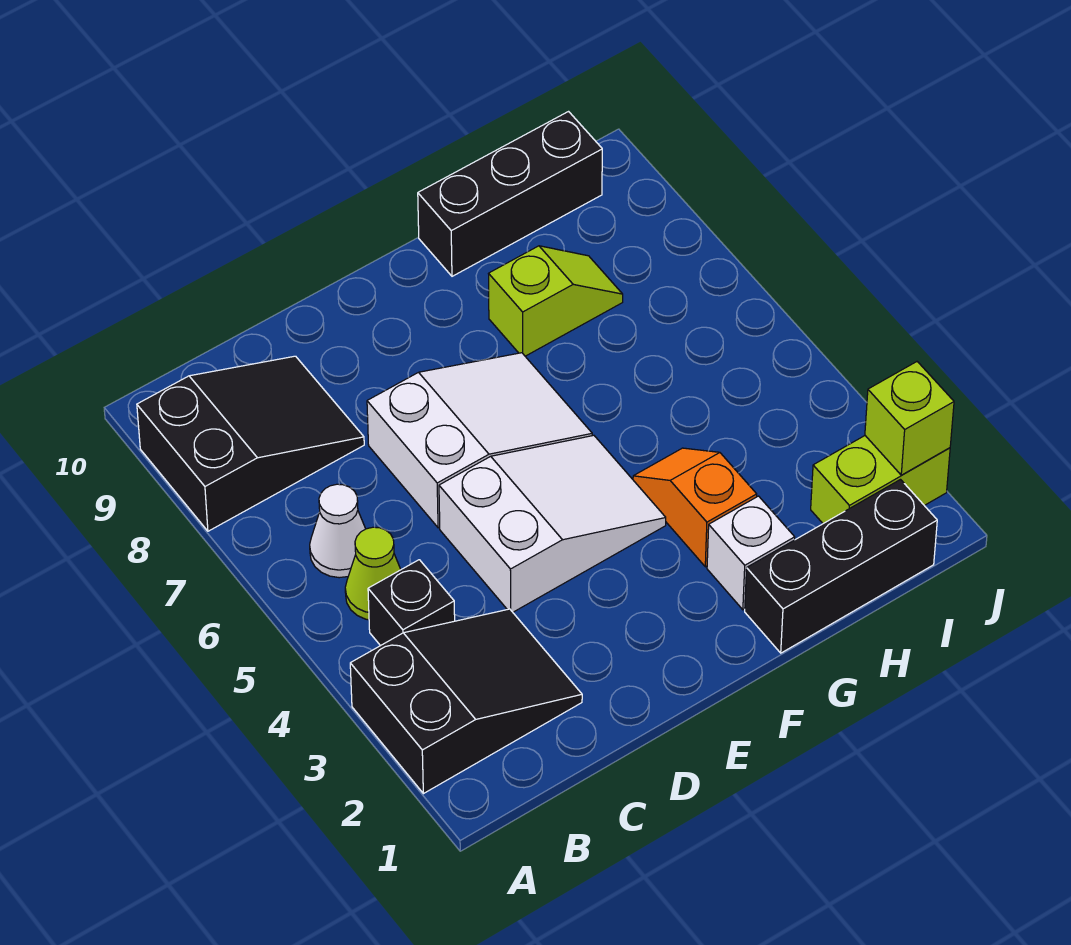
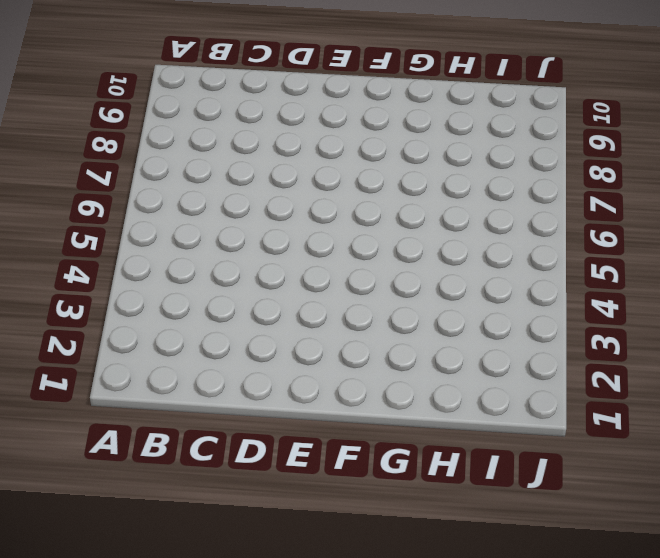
none -> black 2x3 slope [350,609,582,794]
none -> black 2x3 slope [137,356,364,531]
none -> black 1x1 brick [368,560,455,646]

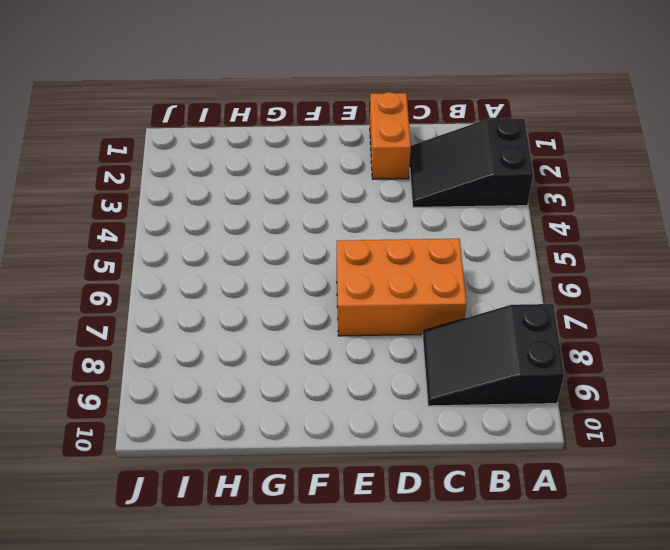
orange 2x3 brick [337,239,467,336] -> white 2x3 slope [367,353,592,528]
orange 1x2 brick [370,92,411,179] -> none
none -> black 1x1 brick [368,560,455,646]
none -> lime 1x1 cone [345,527,401,620]
none -> white 1x1 cone [310,484,365,578]

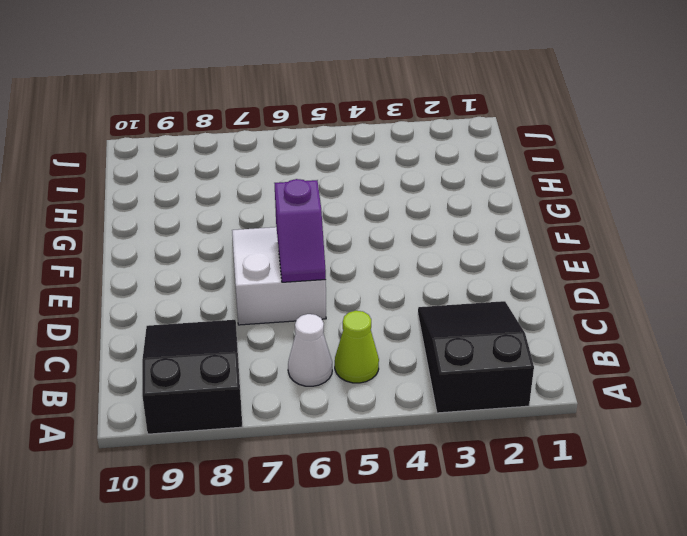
purple 1x2 slope [274,179,326,282] -> none
none -> black 1x1 brick [368,560,455,646]
none -> white 2x3 slope [439,435,666,612]
none -> black 1x3 brick [745,480,937,653]

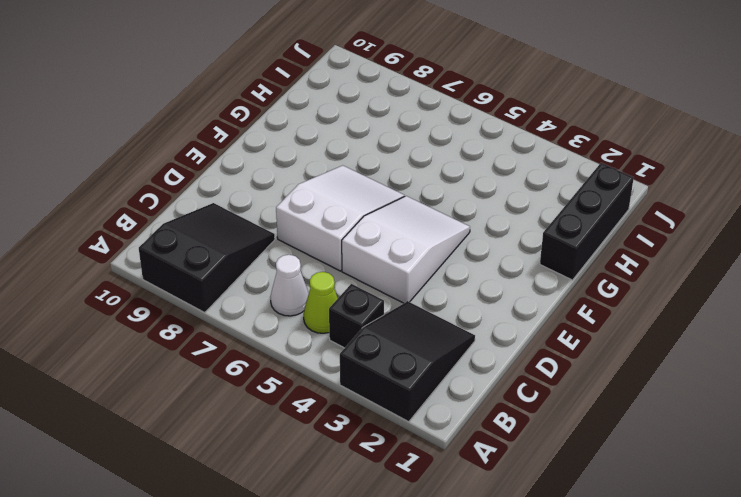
none -> white 1x1 brick [707,496,795,610]
none -> orange 1x2 slope [633,448,757,567]
none -> lime 1x2 slope [489,246,623,356]

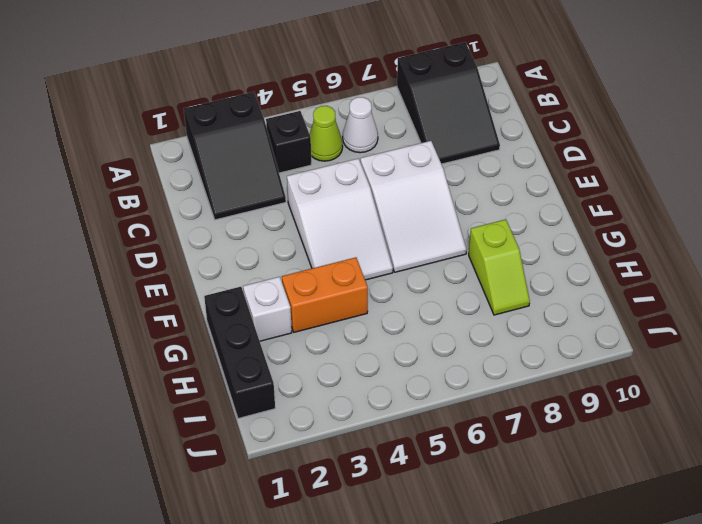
orange 1x2 brick [282,257,368,332] -> orange 1x2 slope [633,448,757,567]
none -> black 1x3 brick [418,112,602,276]
none -> lime 1x2 brick [811,436,950,524]
none -> lime 1x1 brick [865,362,954,475]

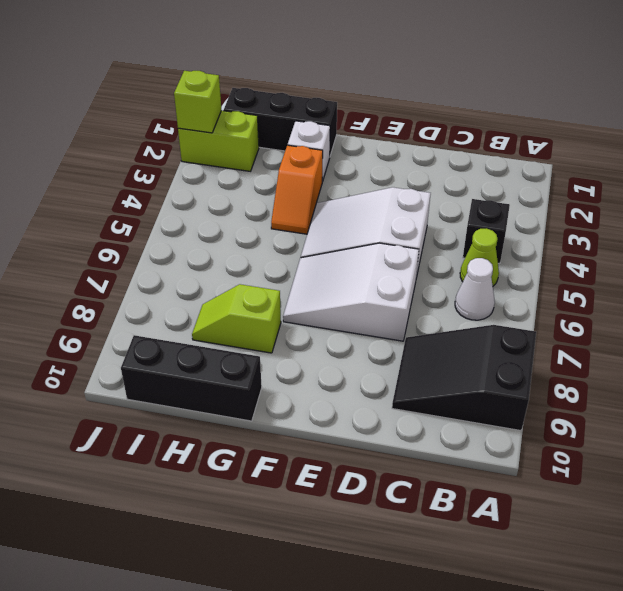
none -> black 2x3 slope [350,609,582,794]

